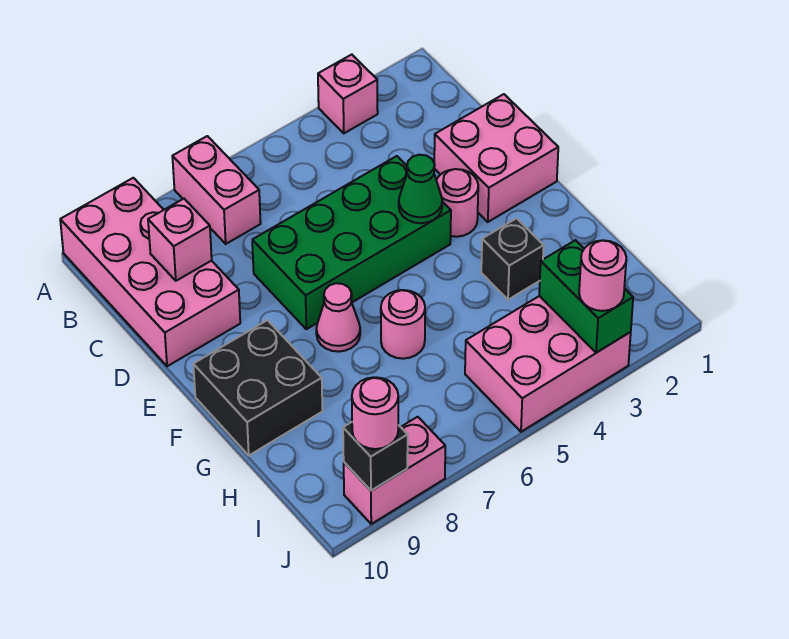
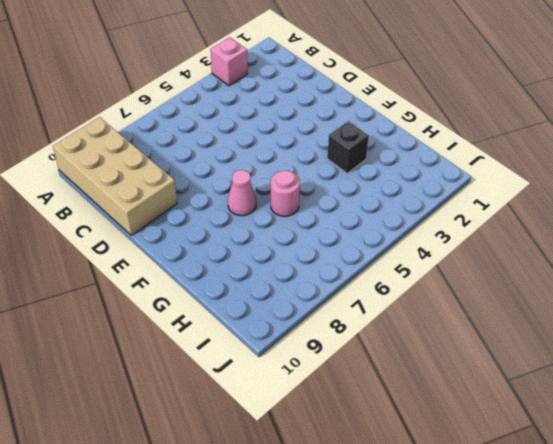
tan 2x4 brick [53,117,177,235] -> pink 2x4 brick [60,178,240,366]
none -> pink 1x2 brick [172,136,261,244]
none -> pink 2x2 brick [434,94,558,222]
none -> green 2x4 brick [252,156,451,329]

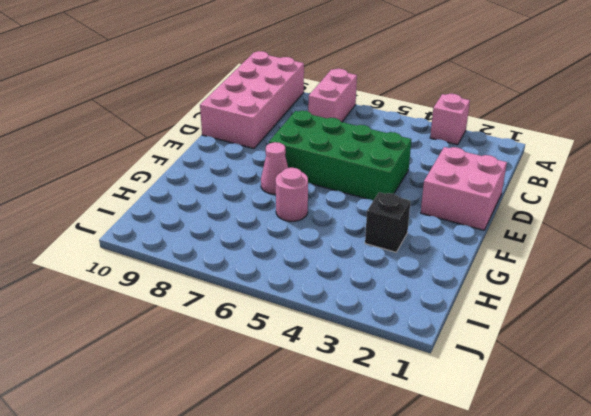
none -> pink 1x1 round brick [436,169,478,237]
none -> black 2x2 brick [193,320,322,455]
none -> pink 2x3 brick [465,296,631,432]

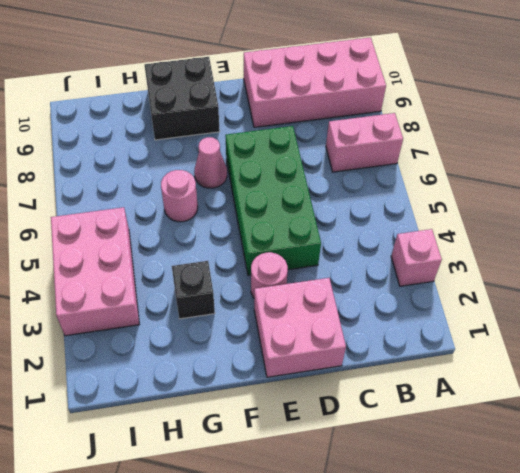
none -> pink 1x2 brick [344,417,445,524]
none -> pink 1x1 brick [148,199,212,281]
none -> green 1x1 cone [399,155,442,223]

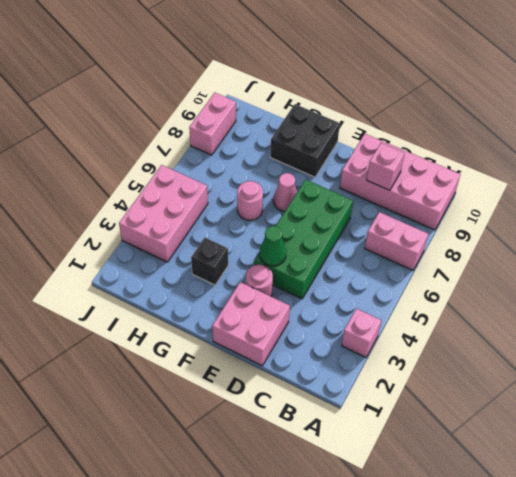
none -> green 1x2 brick [539,240,633,353]
none -> black 1x1 brick [343,422,408,491]
none -> pink 1x1 round brick [579,240,626,311]

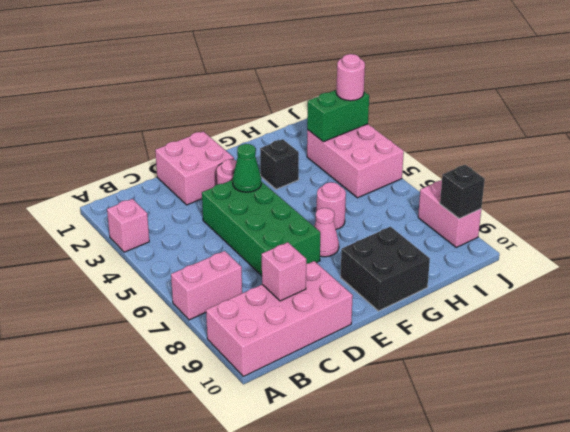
none -> pink 1x1 round brick [352,377,398,449]

